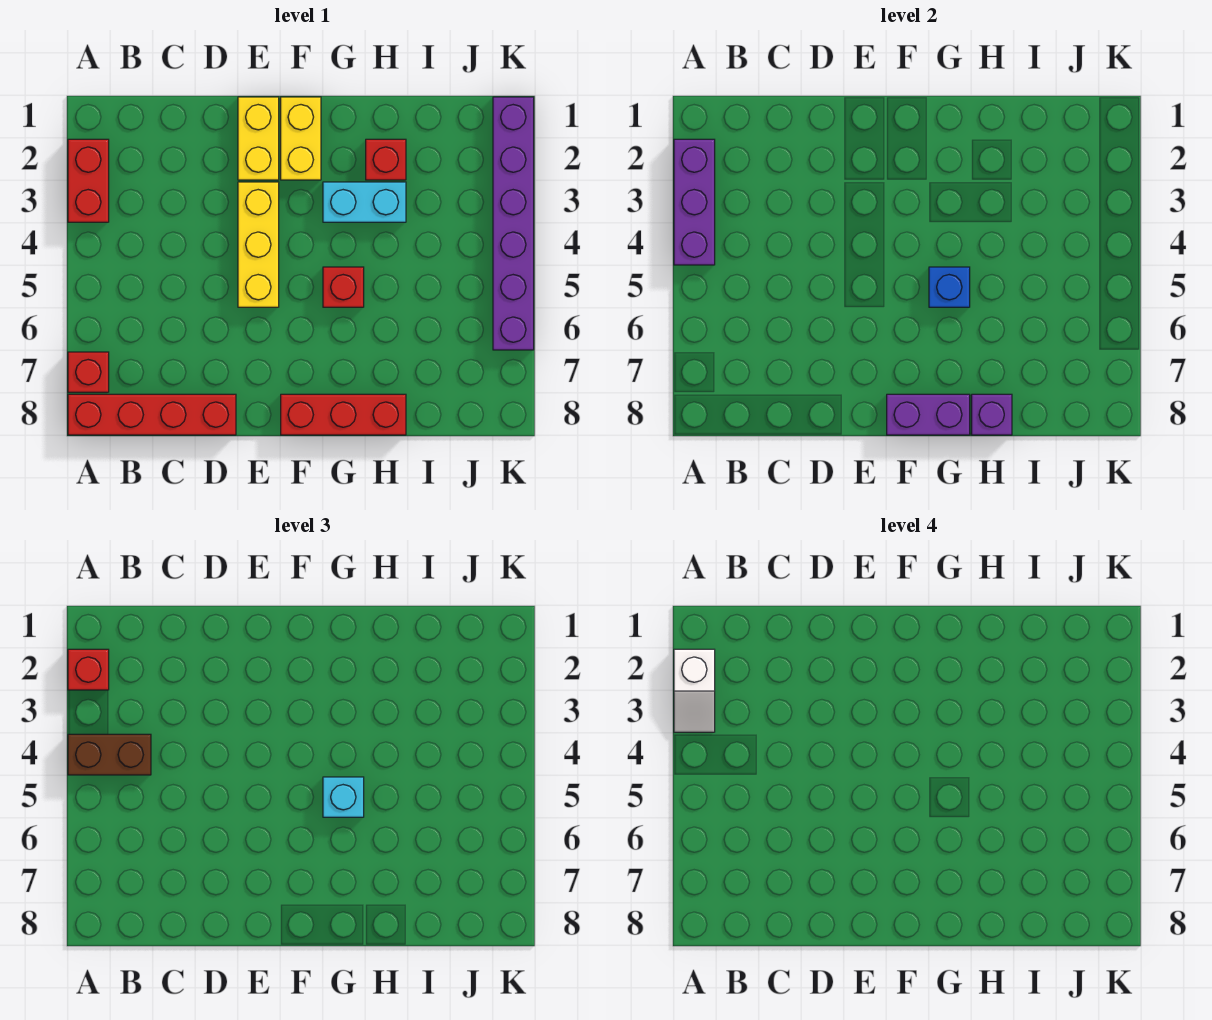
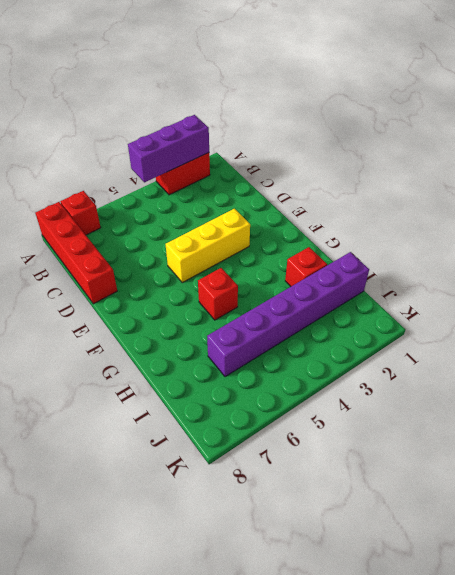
purple 1x6 brick [207,252,369,377] -> purple 1x6 brick moved to [493,97,534,350]
none -> yellow 1x2 brick [238,97,279,180]
none -> yellow 1x2 brick [281,97,321,180]
none -> red 1x3 brick [281,394,406,435]

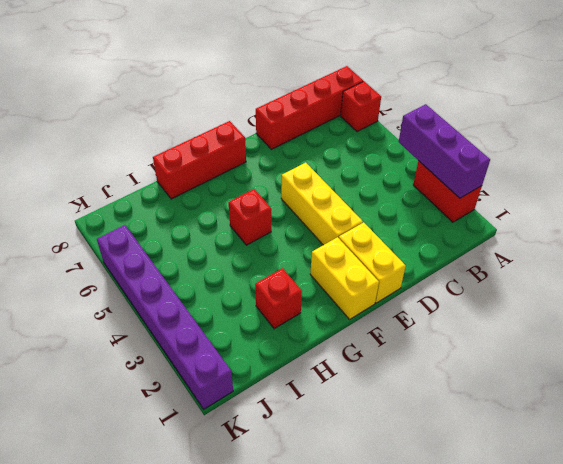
none -> cyan 1x2 brick [323,182,406,222]
none -> purple 1x2 brick [887,394,970,435]
none -> blue 1x1 brick [929,267,970,307]

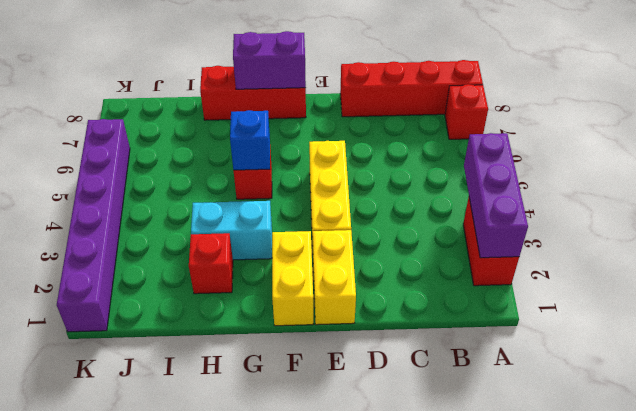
none -> purple 1x1 brick [972,394,1012,435]
none -> red 1x1 brick [68,649,109,690]
none -> brown 1x2 brick [68,734,151,775]

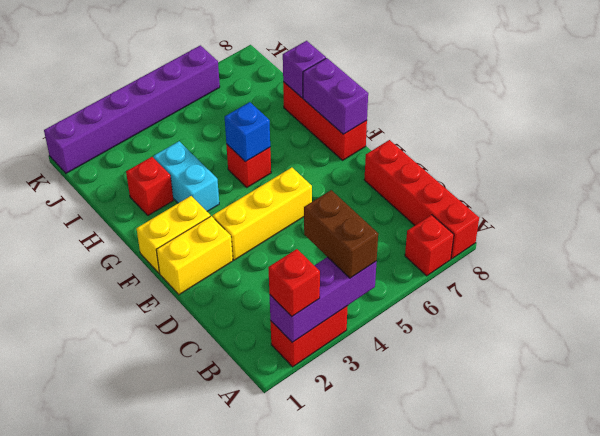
none -> cyan 1x1 brick [323,777,364,817]
none -> white 1x2 slope [674,649,715,732]

